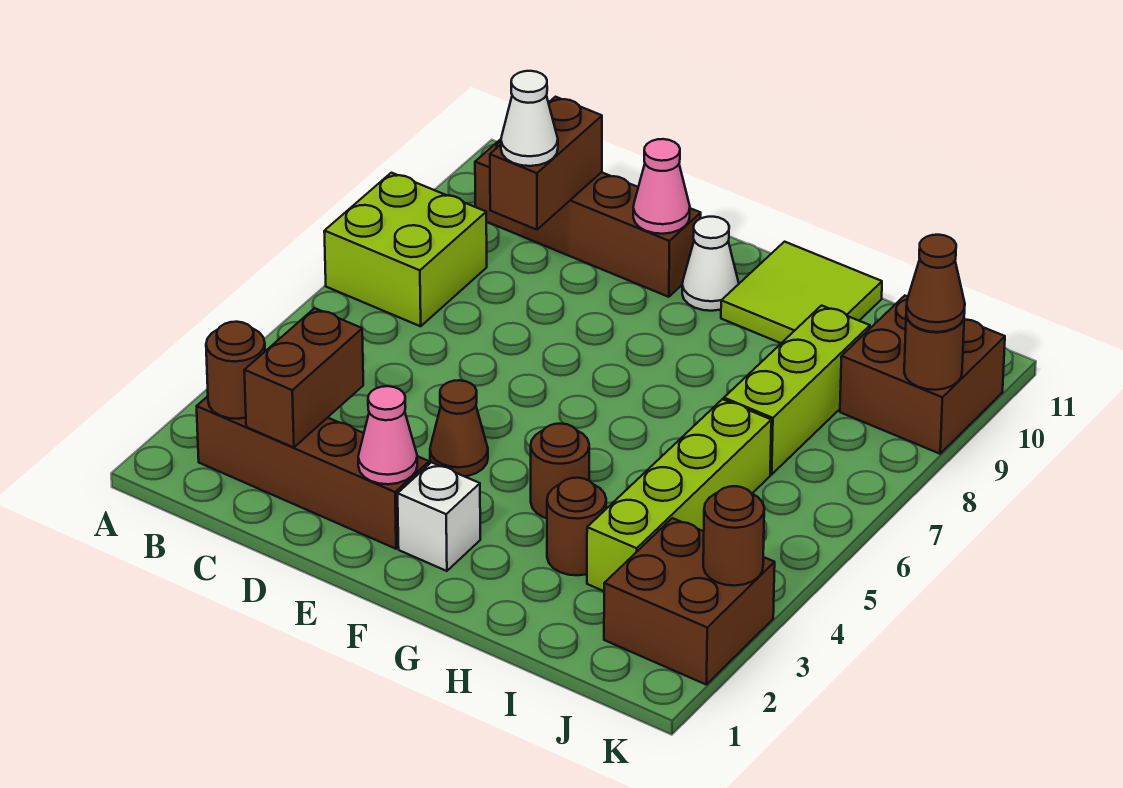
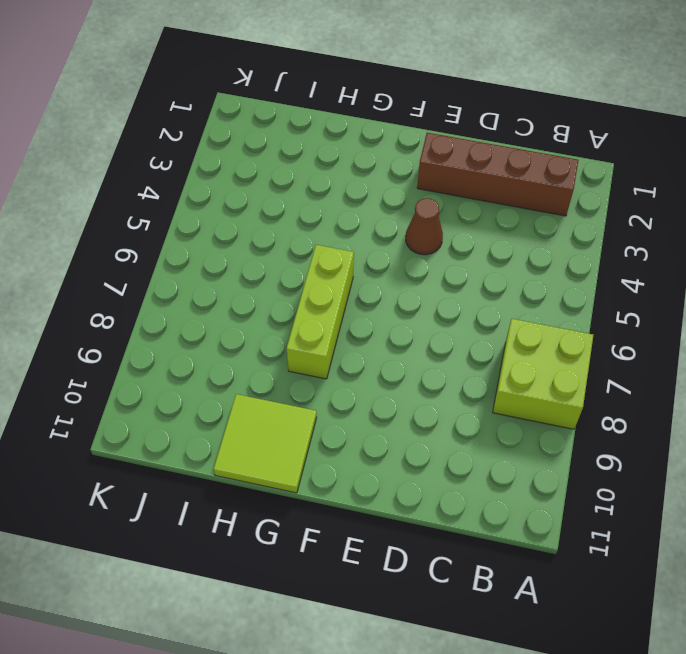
lime 1x3 brick [287,245,354,379] -> lime 1x3 brick moved to [724,306,870,474]
none -> brown 1x4 brick [475,139,701,297]
none -> white 1x1 brick [398,462,480,571]
none -> white 1x1 cone [682,217,739,311]

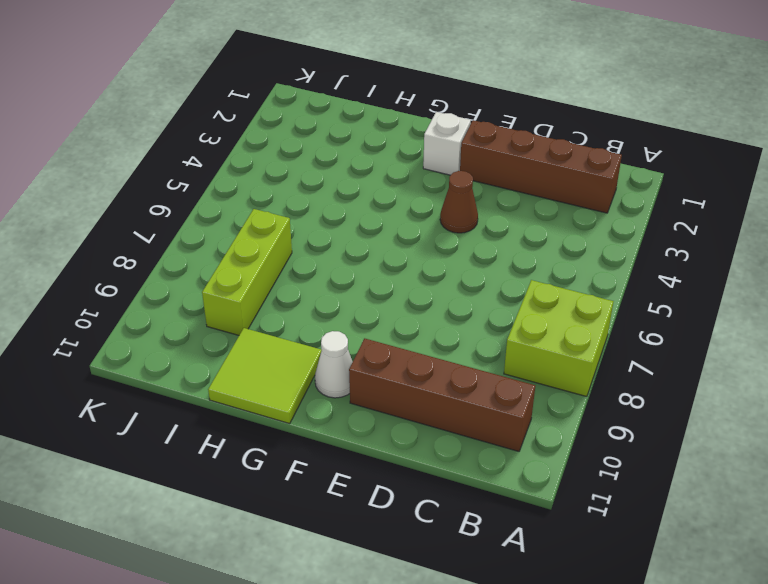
none -> brown 1x1 round brick [531,424,589,518]
none -> brown 1x1 round brick [547,478,606,575]
none -> lime 1x4 brick [587,399,771,591]

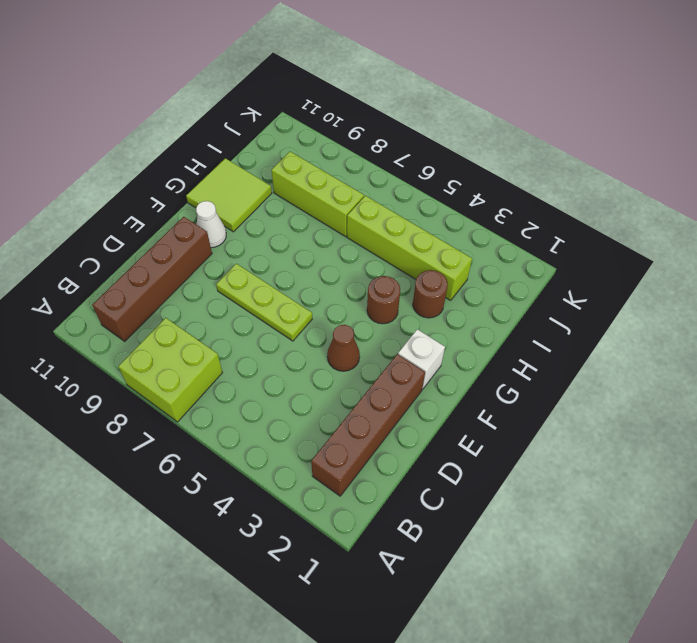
lime 1x3 plate [216,264,312,341] -> none
none -> brown 2x2 brick [604,518,775,684]
none -> brown 2x2 brick [840,296,1005,454]
none -> brown 1x1 round brick [206,322,265,419]

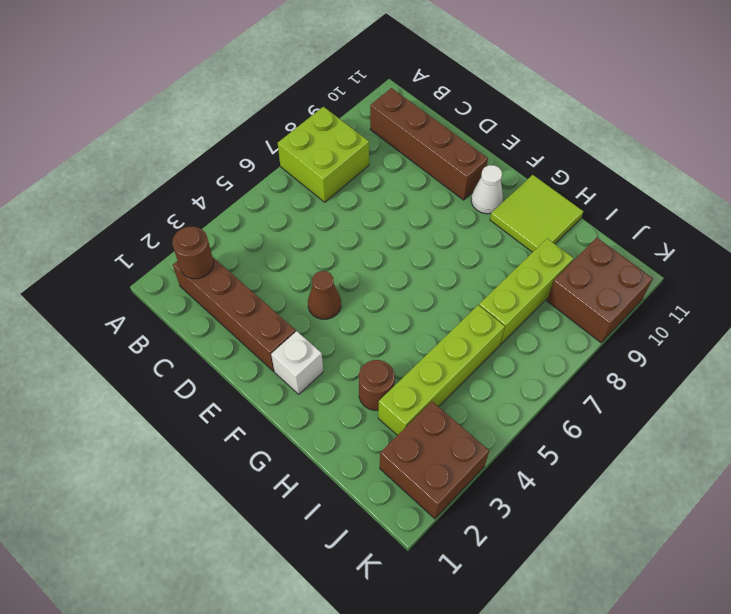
none -> brown 1x1 round brick [531,424,589,518]
none -> brown 1x2 brick [244,308,363,448]
none -> brown 1x2 brick [490,97,602,230]

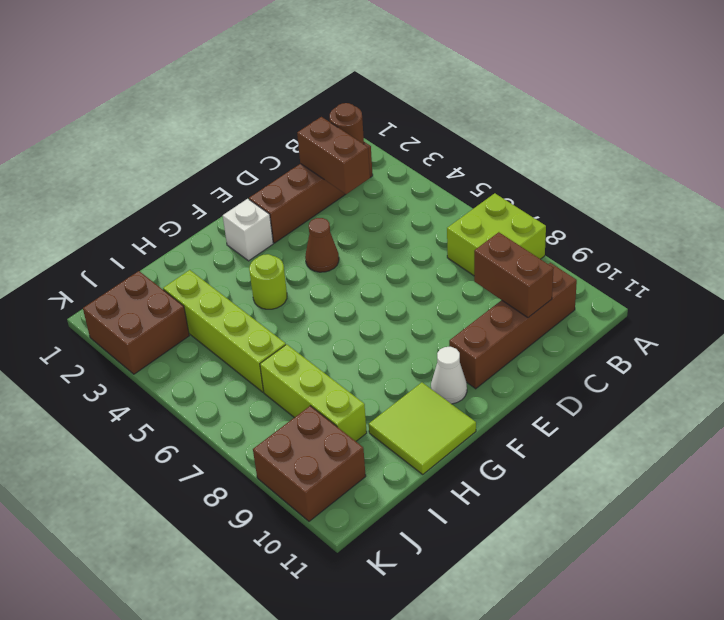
lime 1x1 round brick [249,254,287,309] -> brown 1x1 round brick [531,424,589,518]
none -> brown 1x1 round brick [547,478,606,575]
none -> pink 1x1 cone [358,386,417,484]
none -> pink 1x1 cone [633,139,690,234]

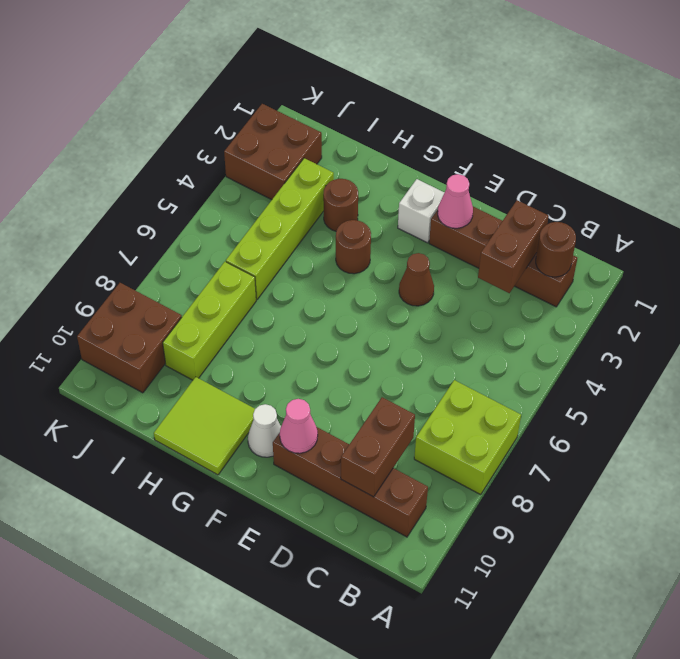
none -> brown 1x1 round brick [703,486,764,586]
none -> brown 1x1 round brick [904,316,964,390]
none -> white 1x1 cone [501,71,558,166]

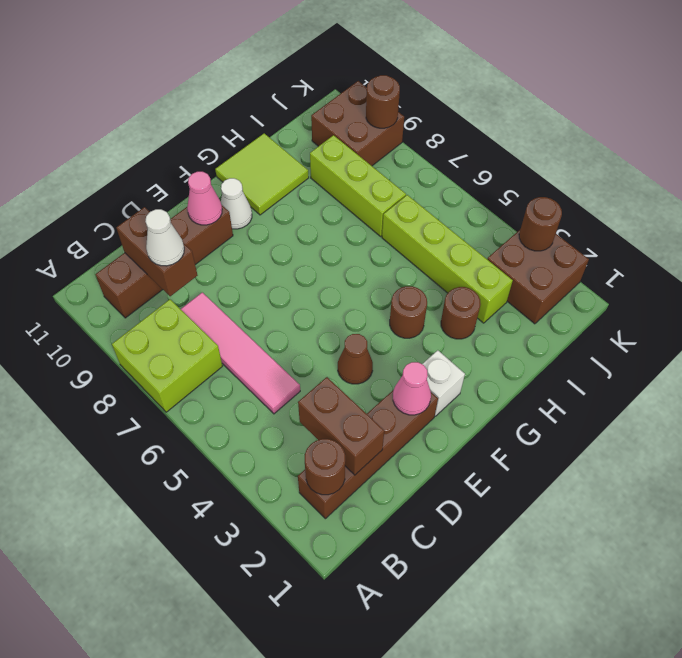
pink 1x4 tile [181,292,300,414] -> none
none -> brown 1x1 cone [906,235,965,332]

